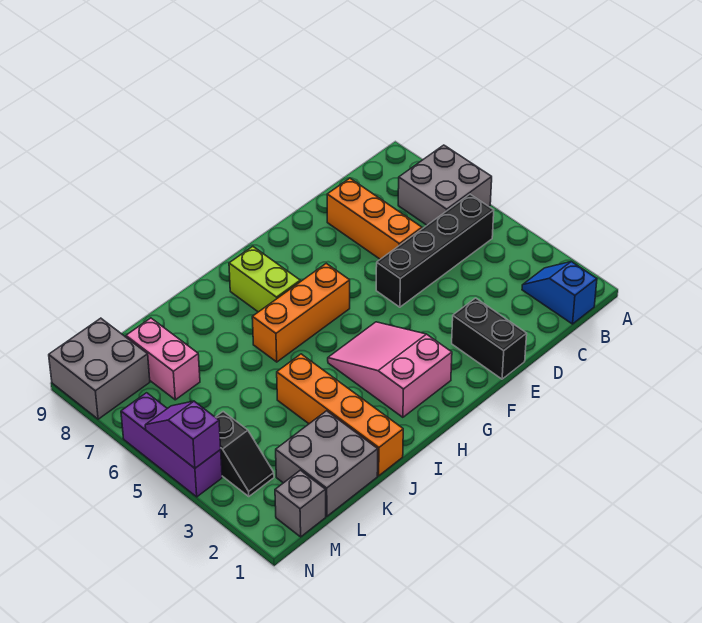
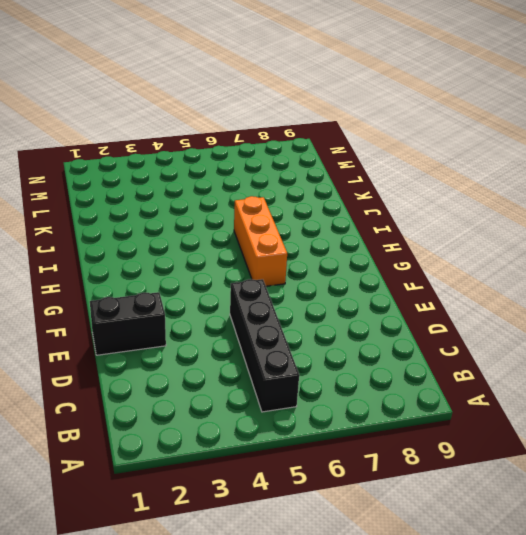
none -> grey 2x2 brick [398,145,492,225]
none -> blue 1x2 slope [522,262,597,324]
none -> orange 1x3 brick [327,178,422,259]

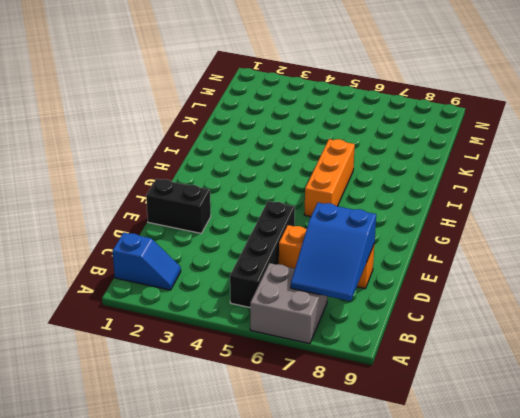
blue 2x3 slope [291,203,376,301] -> none
none -> pink 2x3 slope [328,322,452,417]
none -> lime 1x2 brick [229,246,300,312]
none -> orange 1x4 brick [277,354,403,476]

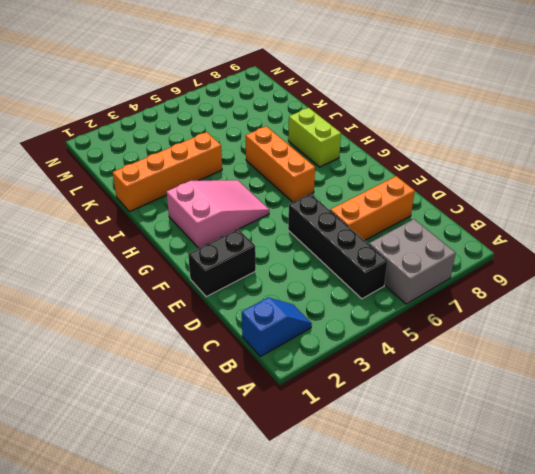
lime 1x2 brick [288,108,341,167] -> lime 1x2 brick turned to [229,246,300,312]
none -> grey 2x2 brick [276,411,378,516]
none -> pink 1x2 brick [126,318,200,400]
none -> grey 1x1 brick [275,470,326,537]

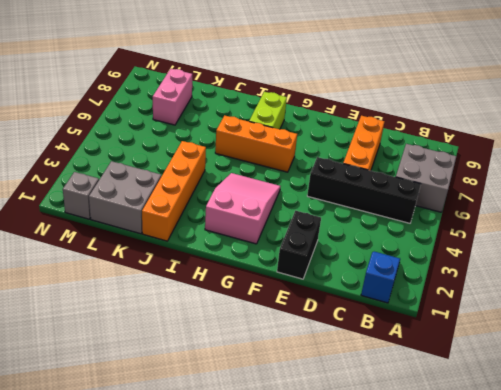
none -> black 1x2 slope [216,412,274,497]
none -> grey 2x2 brick [49,318,150,419]
none -> purple 1x3 brick [121,393,222,497]

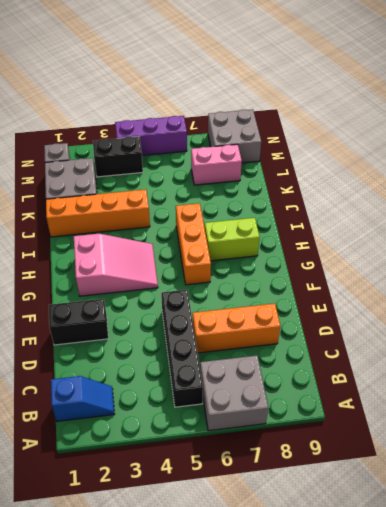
black 1x2 brick [93,136,143,177] -> black 1x2 slope [216,412,274,497]
none -> purple 1x2 slope [145,401,221,468]

